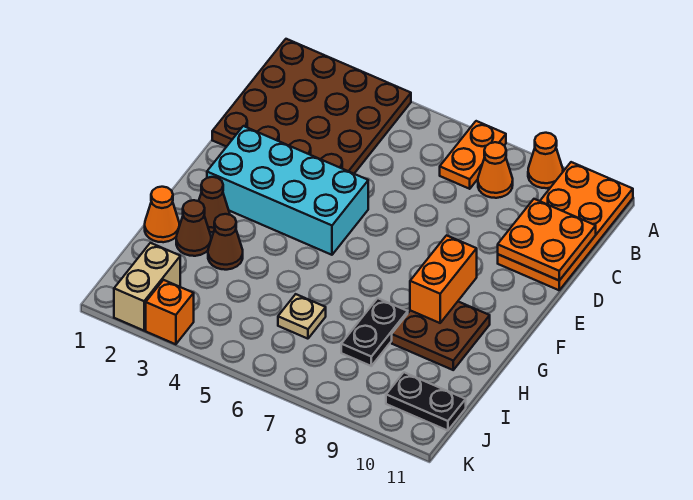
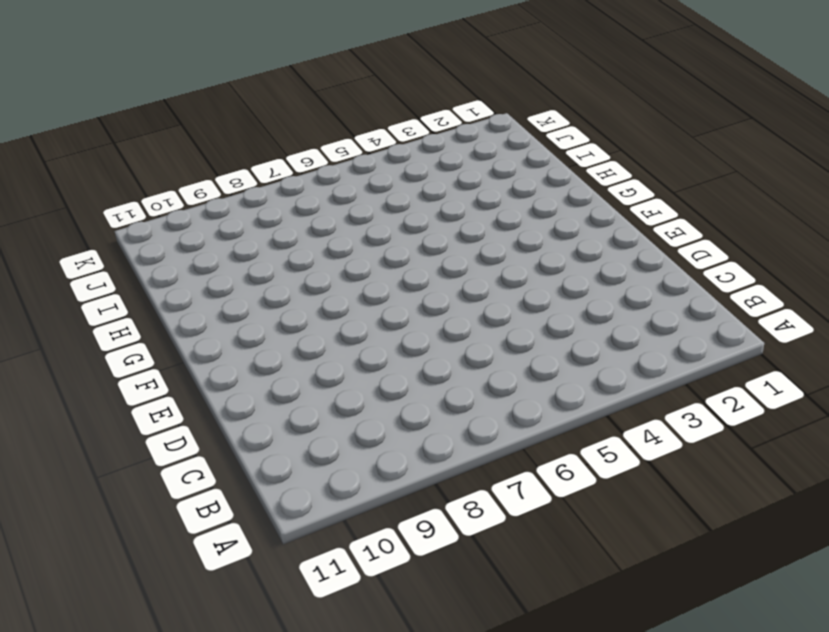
none -> brown 4x4 plate [212,39,411,174]
none -> orange 1x2 plate [440,121,506,189]
none -> orange 1x1 cone [528,133,563,188]

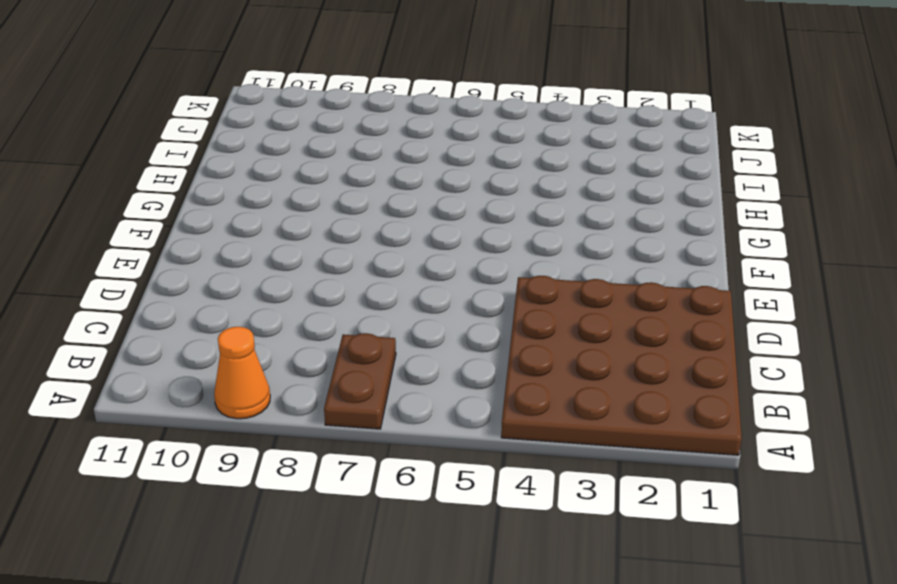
brown 1x2 plate [324,333,396,429] -> orange 1x2 plate [440,121,506,189]
none -> orange 2x4 plate [498,162,633,290]
none -> orange 1x1 cone [478,142,513,198]
none -> cyan 2x4 brick [207,126,368,255]

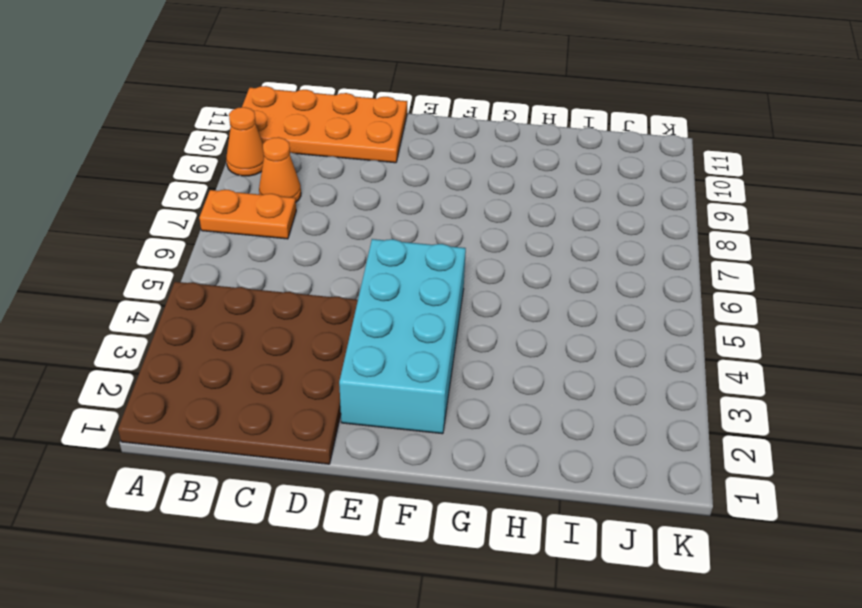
none -> brown 1x1 cone [199,177,230,233]
none -> brown 2x2 plate [392,302,490,370]
none -> orange 1x1 cone [145,187,179,242]

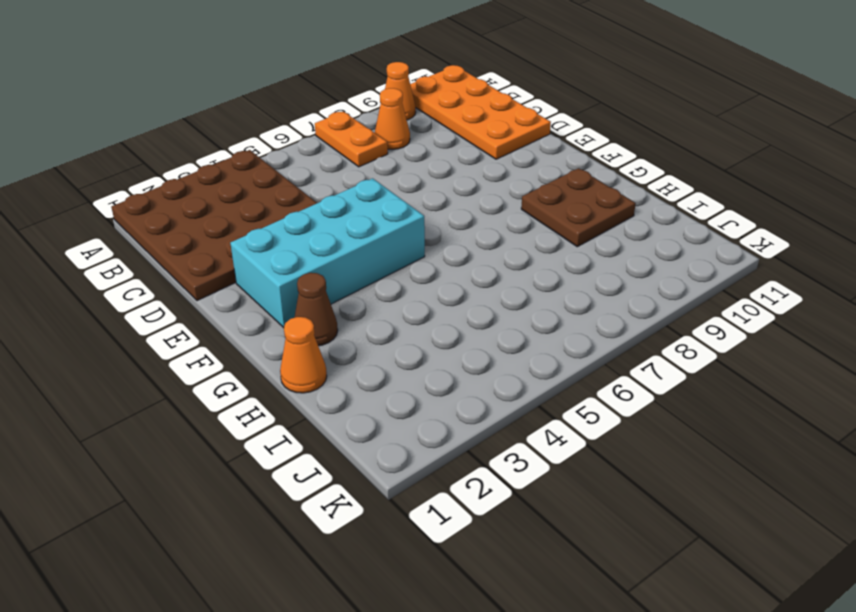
none -> brown 1x1 cone [176,200,211,256]
none -> brown 1x1 cone [208,214,243,270]
none -> black 1x2 plate [341,298,408,366]

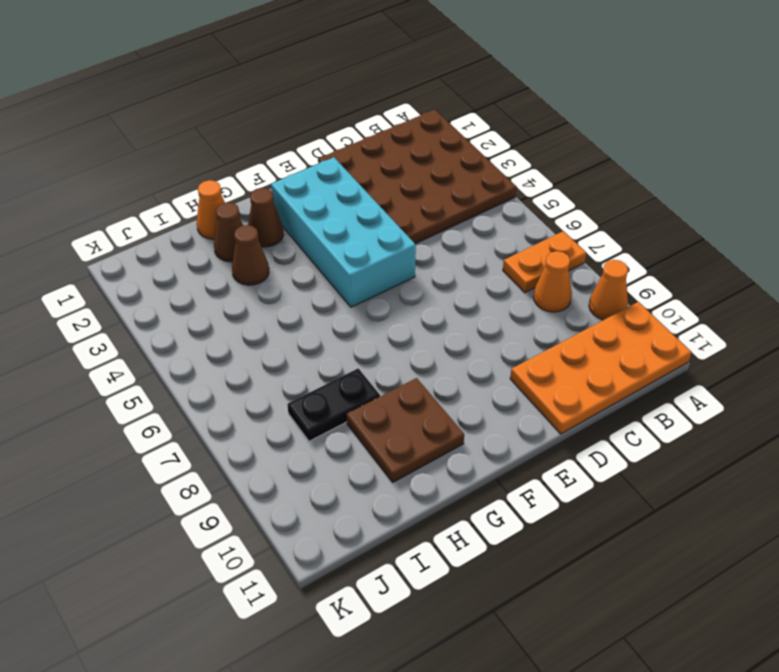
none -> tan 1x1 plate [278,294,326,339]
none -> tan 1x2 brick [114,243,180,331]
none -> black 1x2 plate [386,372,466,431]

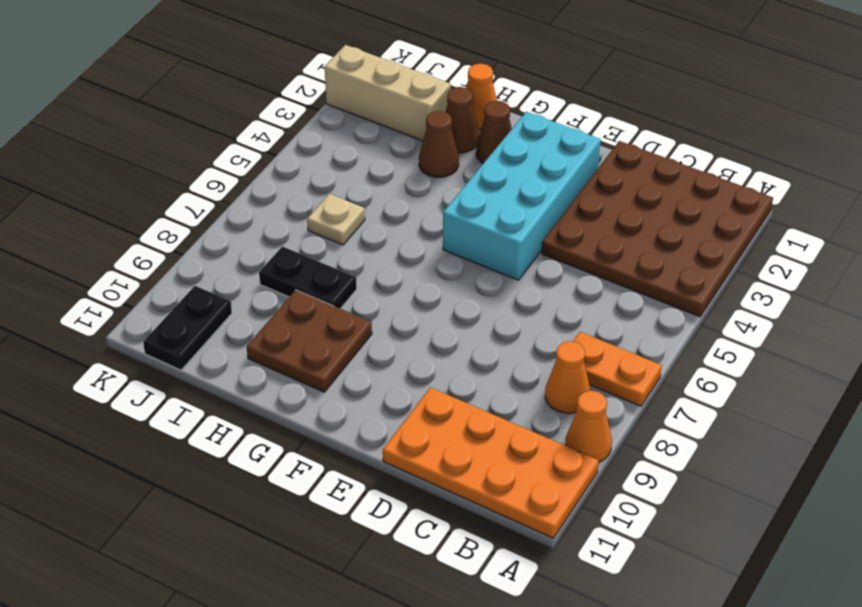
tan 1x3 brick [325,45,451,141] -> tan 1x2 brick [114,243,180,331]
none -> orange 1x1 brick [146,280,194,344]
none -> orange 2x2 plate [498,199,596,280]
none -> orange 1x2 brick [410,235,477,323]

